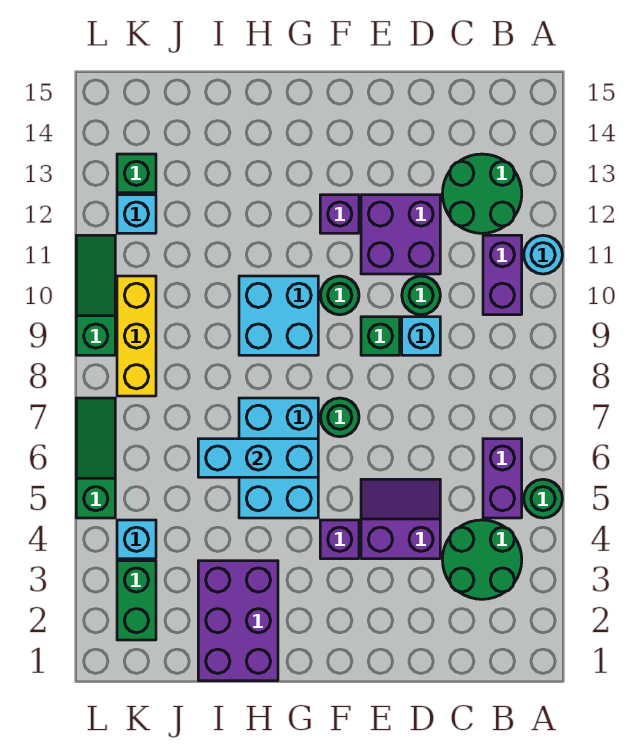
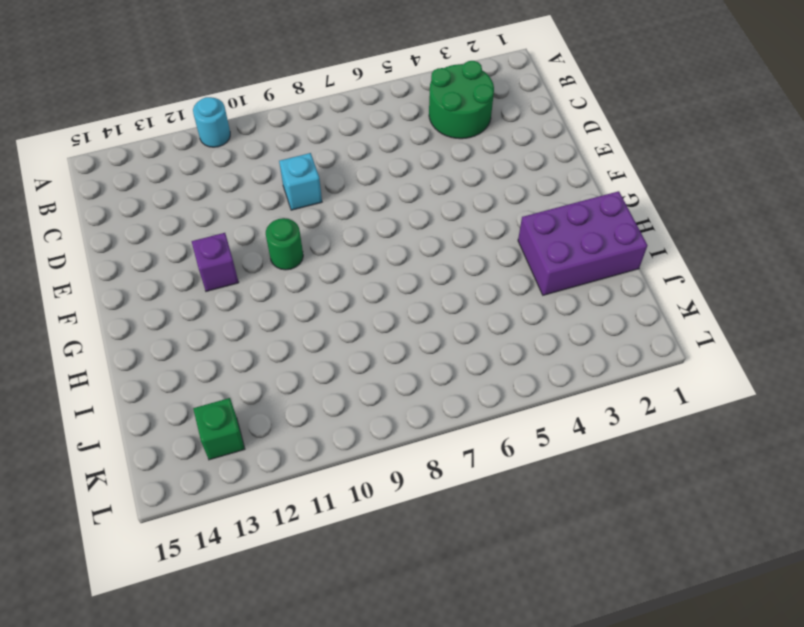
none -> green 1x1 round brick [524,479,562,518]
none -> purple 1x2 brick [483,439,522,518]
none -> purple 1x2 brick [483,235,522,315]

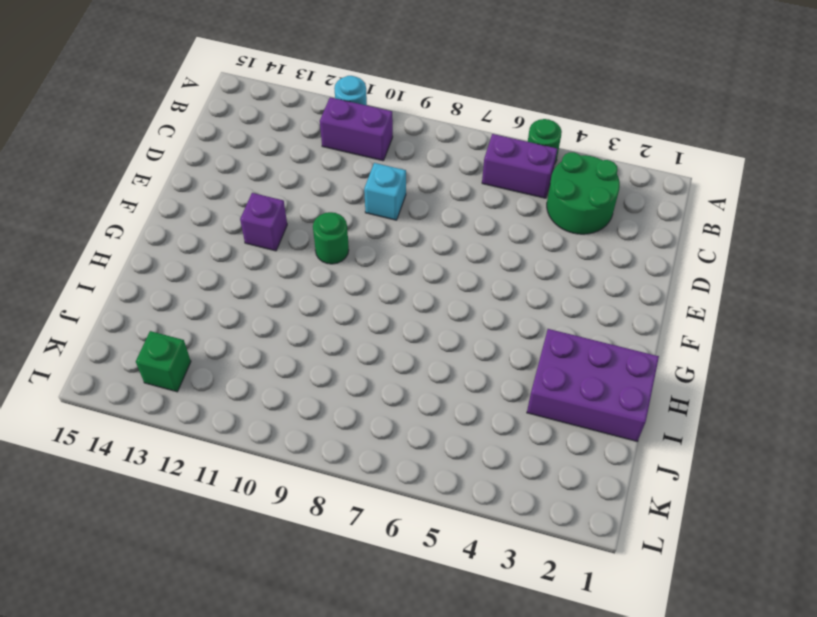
none -> green 2x2 round brick [442,154,522,233]
none -> purple 2x2 slope [361,479,440,559]
none -> green 1x1 round brick [402,276,440,315]

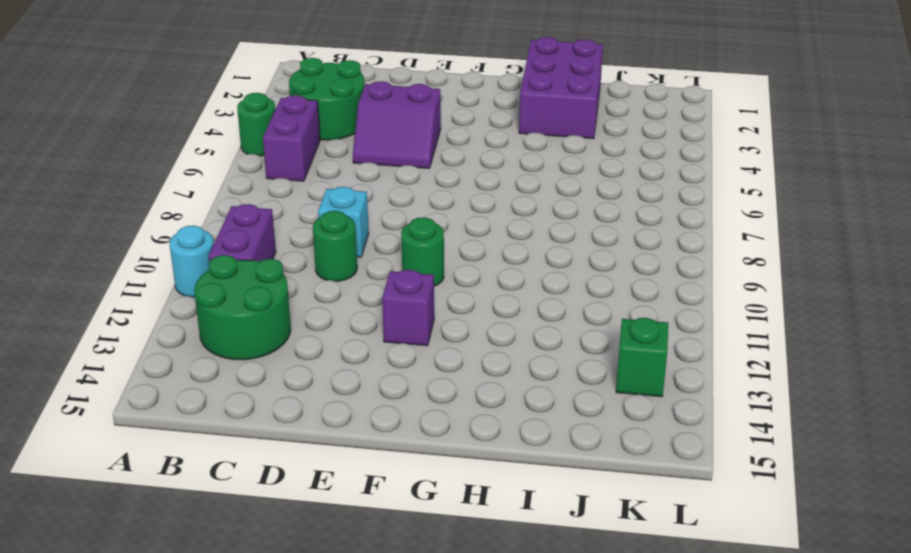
none -> purple 2x2 brick [361,195,440,274]
none -> green 1x1 brick [361,317,400,355]
none -> purple 1x1 brick [320,520,359,559]

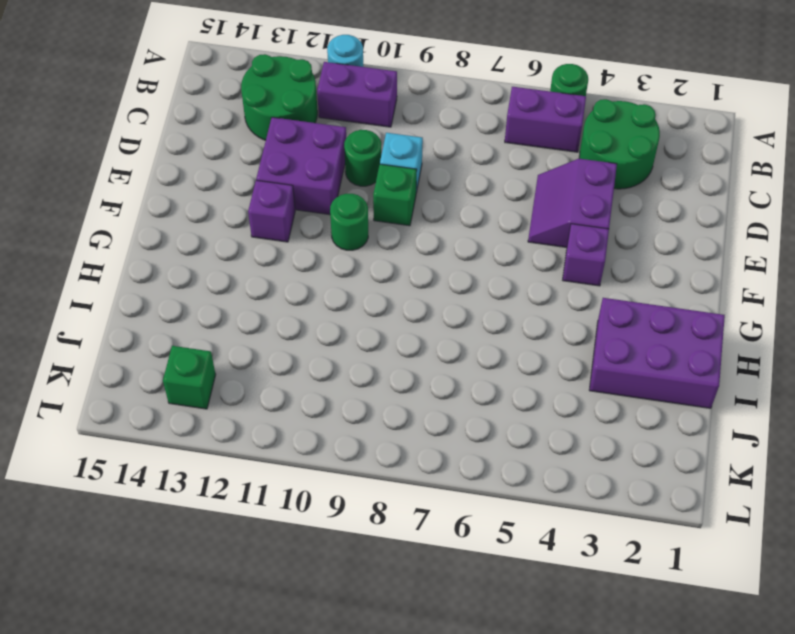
none -> green 1x1 round brick [320,398,359,437]
none -> cyan 2x3 brick [239,398,318,518]
none -> cyan 2x2 brick [239,276,318,355]

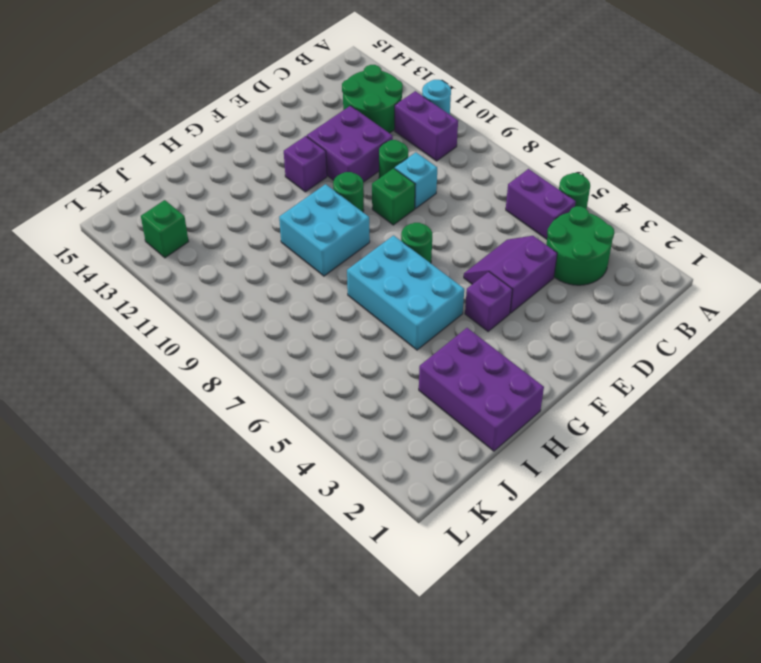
none -> green 1x2 brick [117,561,156,640]
none -> cyan 1x1 brick [117,520,156,559]
none -> yellow 1x3 brick [117,276,156,396]

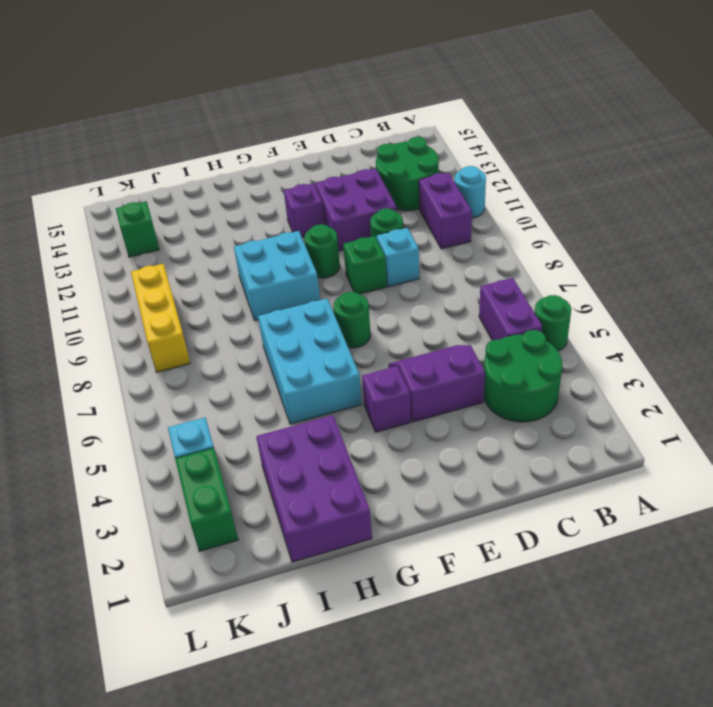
none -> cyan 1x1 brick [117,195,156,233]
none -> green 1x3 slope [76,398,115,518]
none -> green 1x3 slope [76,235,115,355]

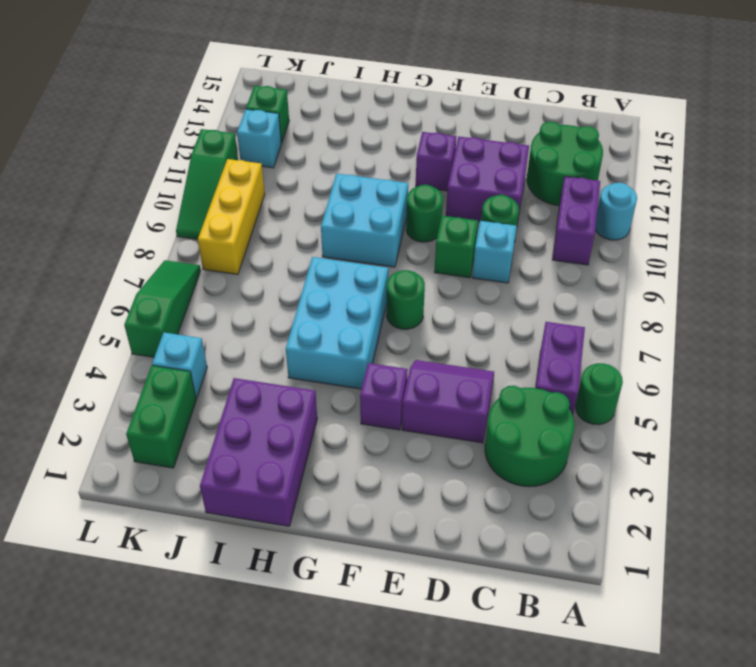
green 1x3 slope [176,129,238,239] -> green 1x3 slope turned to [76,235,115,355]
none -> cyan 1x3 brick [198,439,318,477]

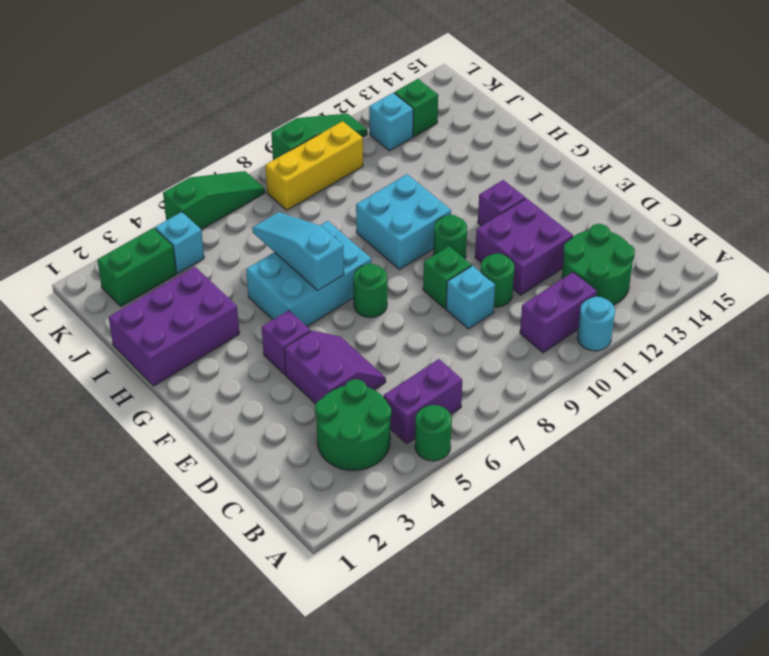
cyan 1x3 slope [252,212,344,291] -> cyan 1x3 brick [198,439,318,477]

